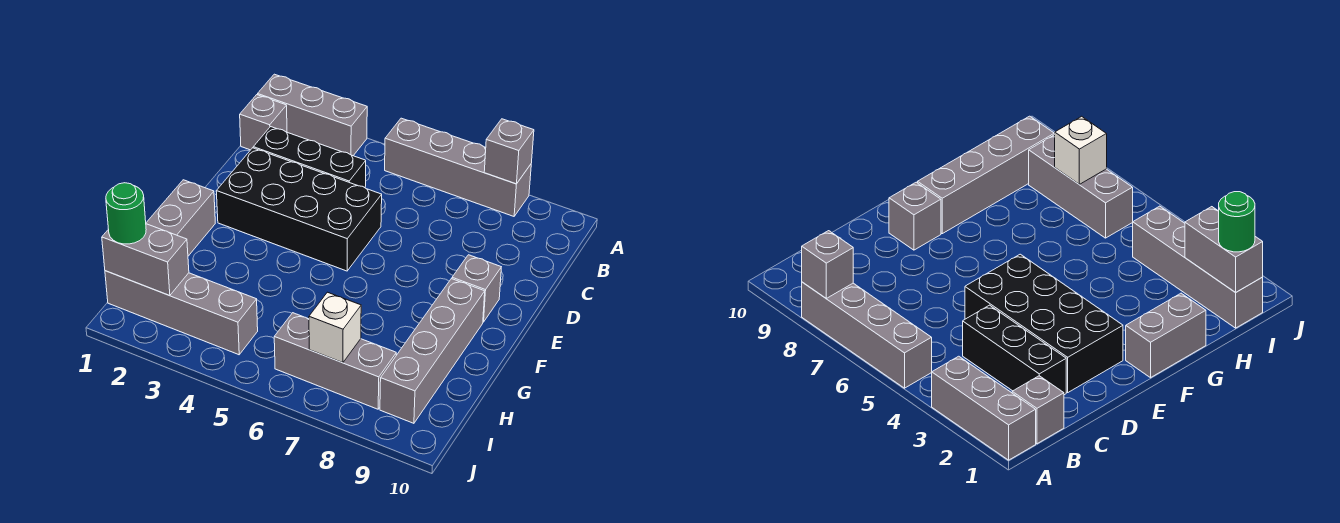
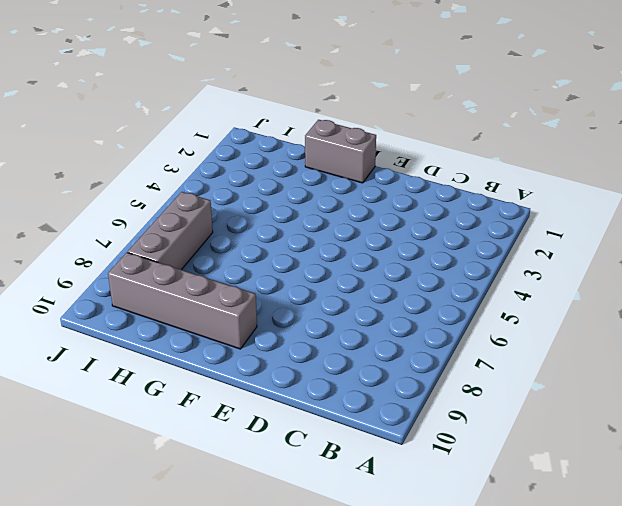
none -> grey 1x3 brick [258,74,367,156]
none -> grey 1x4 brick [385,118,531,216]
none -> grey 1x1 brick [240,95,287,150]

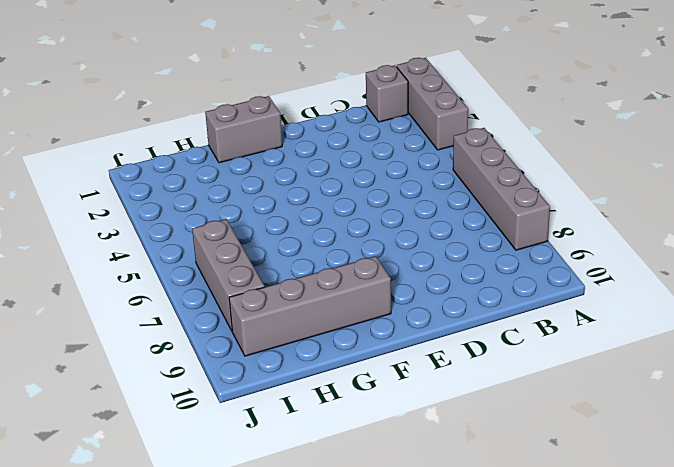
none -> black 1x3 brick [253,127,366,188]
none -> black 2x4 brick [216,148,382,271]
none -> grey 1x1 brick [452,255,501,322]

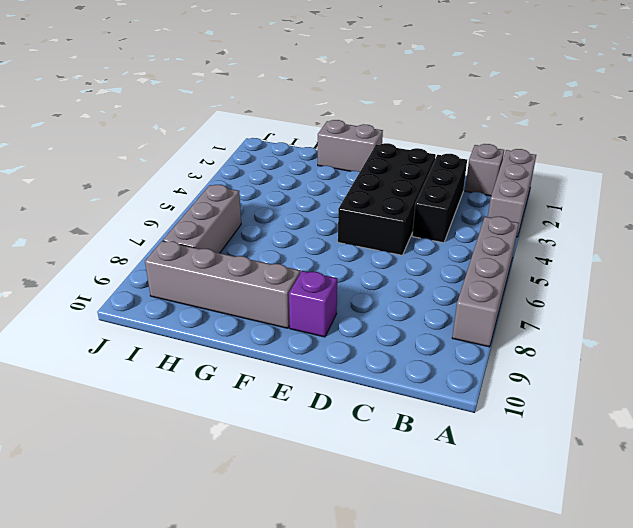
purple 1x1 brick [289,271,337,337] -> grey 1x1 brick [452,255,501,322]
none -> grey 1x4 brick [105,271,258,355]
none -> grey 1x1 brick [484,119,534,184]
none -> grey 1x2 brick [102,224,189,296]

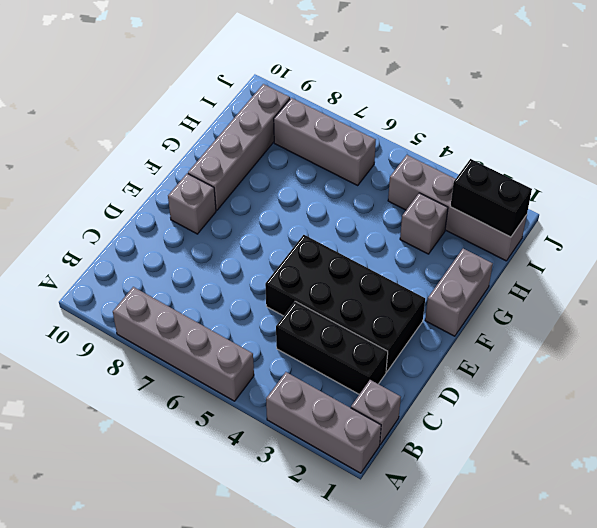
grey 1x1 brick [400,193,448,254] -> grey 1x1 brick moved to [484,119,534,184]
black 1x2 brick [450,159,532,237] -> grey 1x2 brick [102,224,189,296]
none -> white 1x1 brick [309,292,361,363]
none -> green 1x1 round brick [106,183,146,244]

